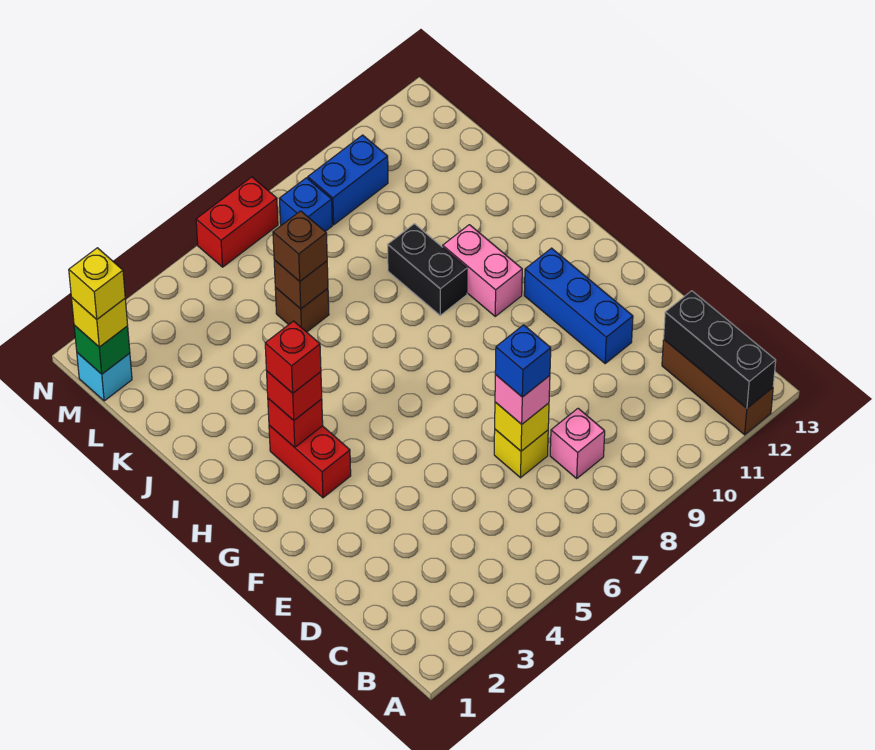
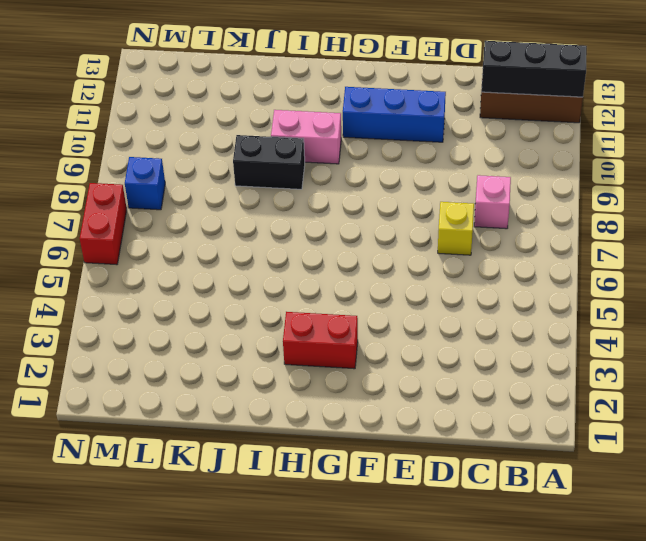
none -> brown 1x1 brick [275,287,329,332]
none -> cyan 1x1 brick [77,353,132,401]
none -> blue 1x2 brick [308,135,388,225]

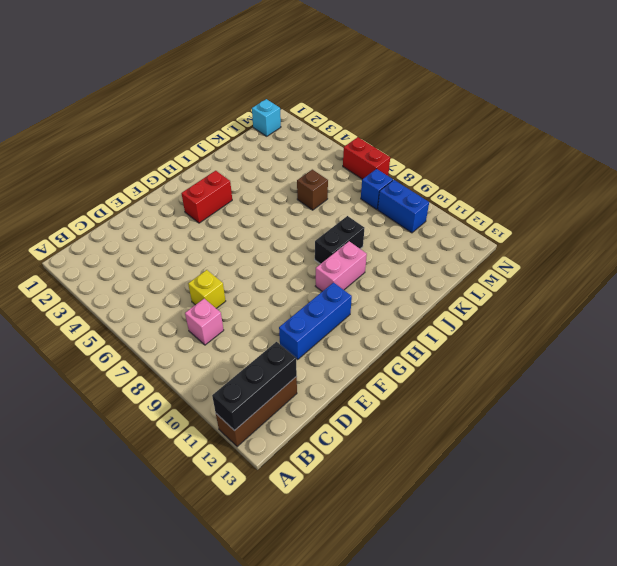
none -> yellow 1x1 brick [495,402,549,451]
none -> red 1x1 brick [268,399,323,447]
none -> brown 1x1 brick [274,260,328,309]

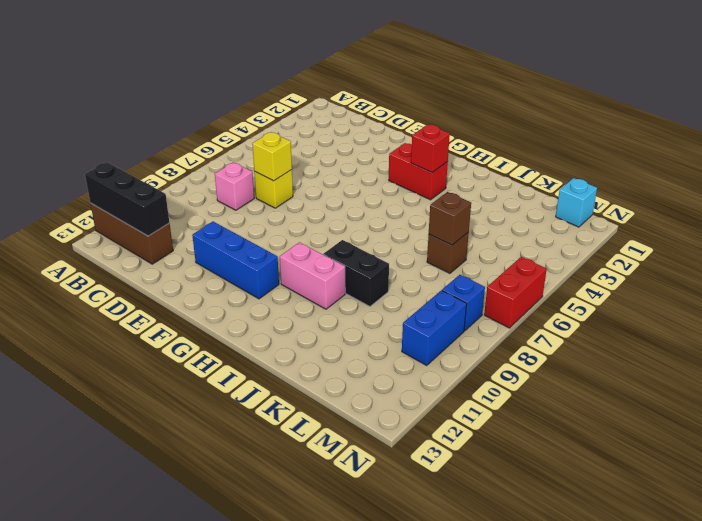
none -> green 1x1 brick [74,325,130,374]
none -> pink 1x1 brick [495,375,550,424]
none -> red 1x1 brick [267,371,322,420]

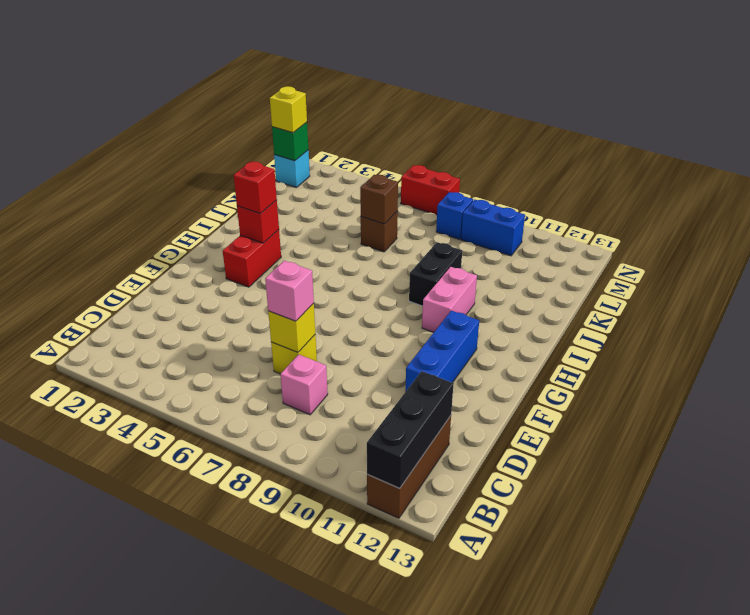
none -> brown 1x1 brick [273,211,327,281]
none -> blue 1x1 brick [495,325,551,397]
none -> red 1x1 brick [265,321,321,393]

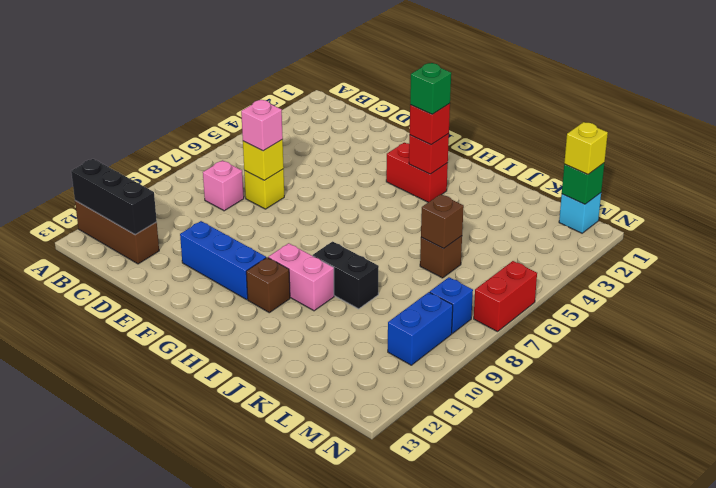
green 1x1 brick [410,63,451,114] -> red 1x1 brick [265,321,321,393]
brown 1x1 brick [246,257,290,313] -> brown 1x1 brick moved to [273,211,327,281]
none -> blue 1x1 brick [495,325,551,397]
none -> yellow 1x1 brick [69,248,125,319]

